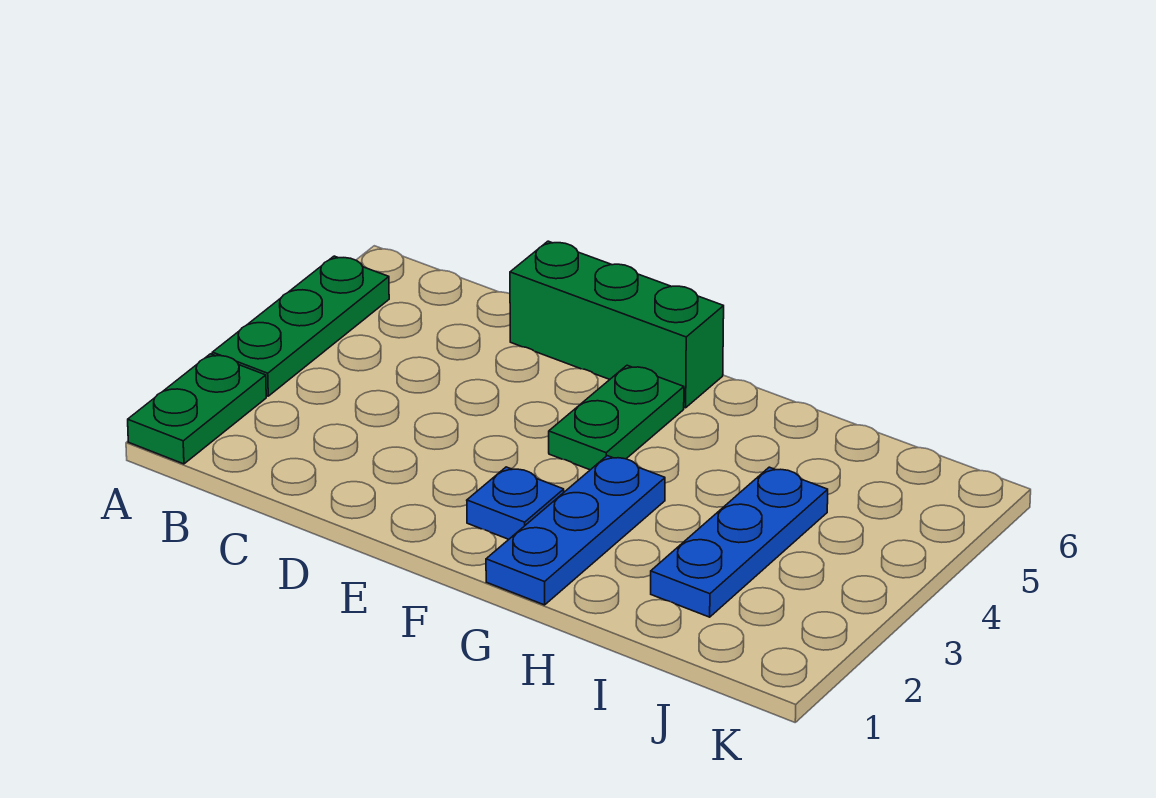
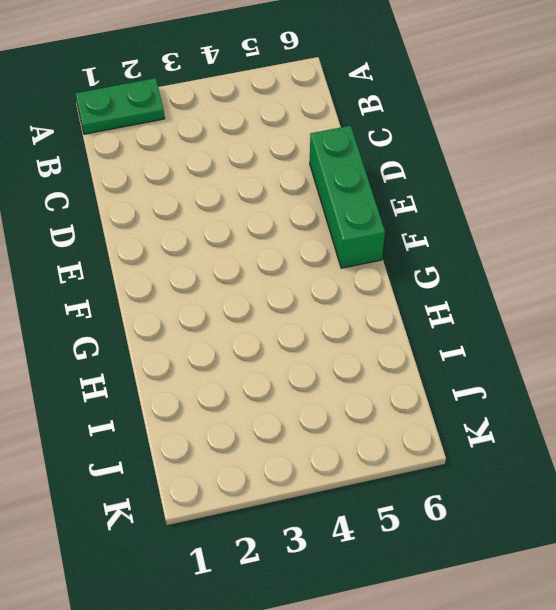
none -> green 1x3 plate [212,256,389,396]
none -> blue 1x1 plate [467,467,564,539]

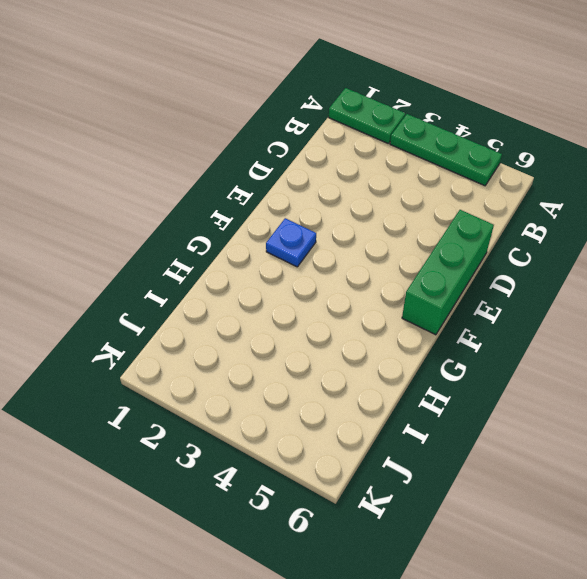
none -> green 1x2 plate [549,365,684,470]
none -> blue 1x3 plate [486,456,665,605]

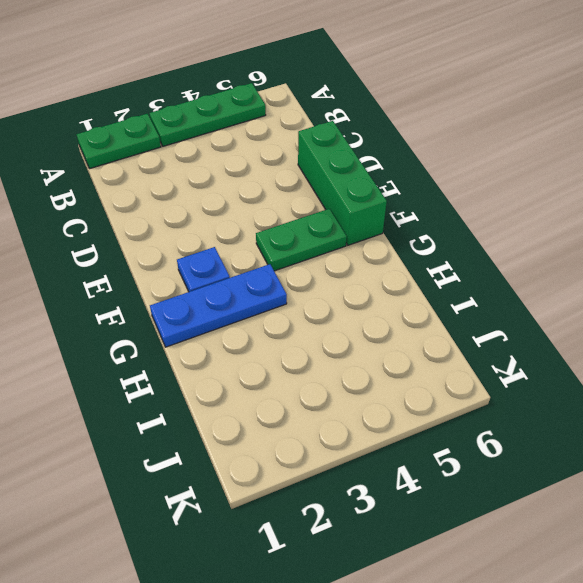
none -> blue 1x3 plate [651,467,828,617]

